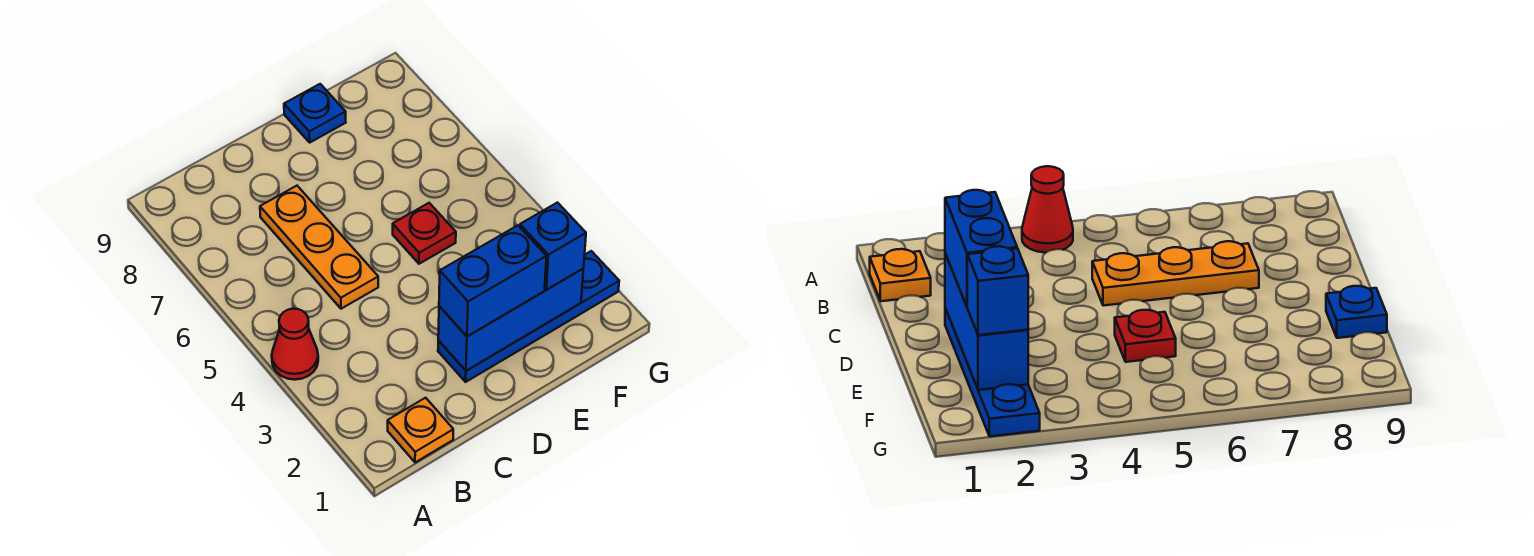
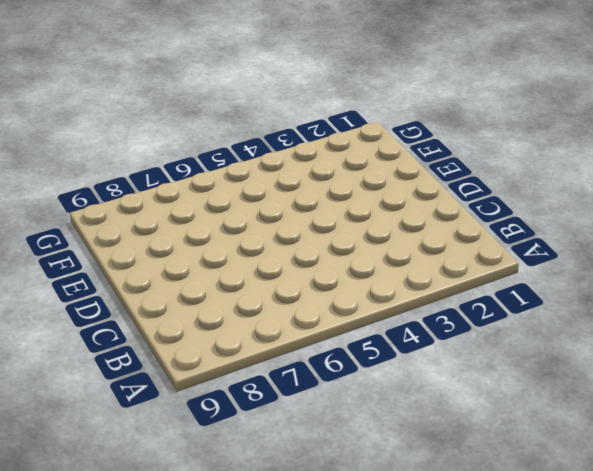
none -> red 1x1 cone [272,309,318,380]
none -> orange 1x1 plate [388,398,453,463]

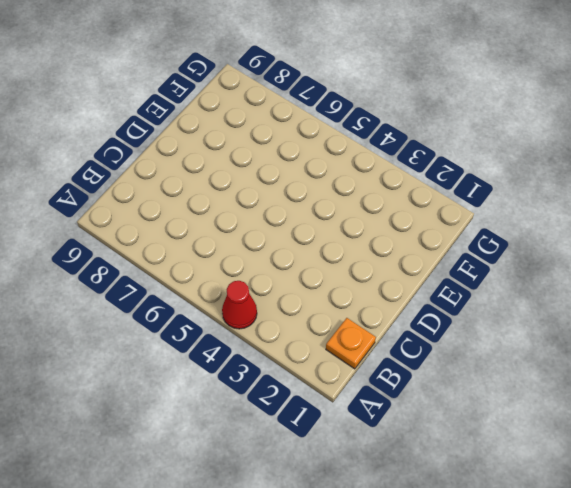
none -> orange 1x3 plate [260,186,378,309]
none -> blue 1x4 plate [438,251,619,382]

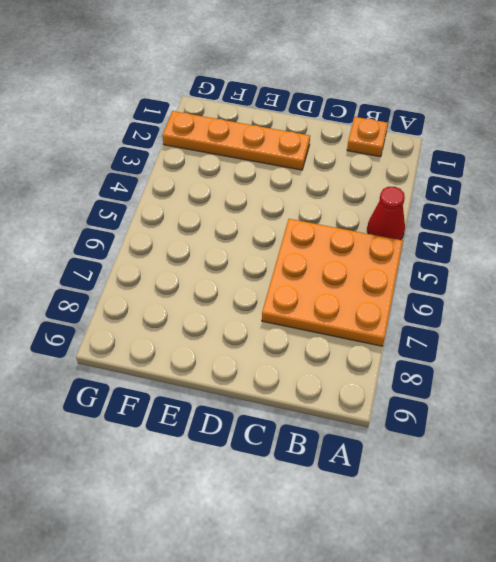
orange 3x3 plate [262,219,403,346] -> orange 1x3 plate [260,186,378,309]
orange 1x4 plate [162,111,310,170] -> blue 1x4 plate [438,251,619,382]
none -> red 1x1 plate [393,203,456,264]
none -> blue 1x1 plate [284,84,346,142]

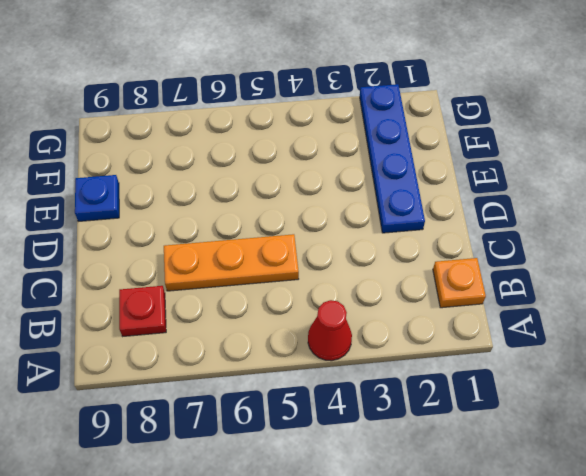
red 1x1 plate [119,286,166,336] -> red 1x1 plate moved to [393,203,456,264]
none -> blue 1x3 brick [438,269,583,371]
none -> blue 1x2 brick [439,225,547,336]

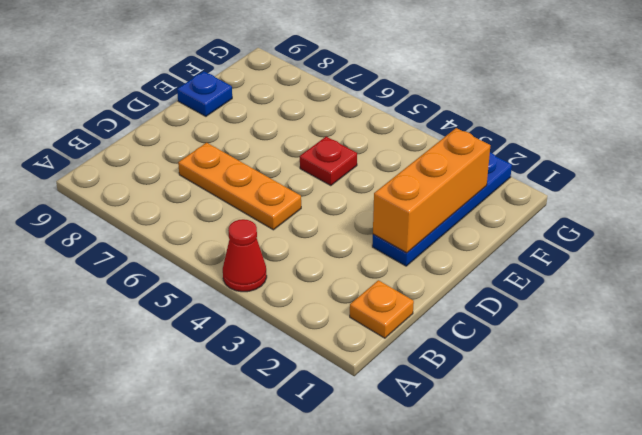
orange 1x3 brick [373,128,491,253] -> blue 1x3 brick [438,269,583,371]
none -> blue 1x2 brick [439,225,547,336]
none -> blue 1x1 brick [520,203,586,290]

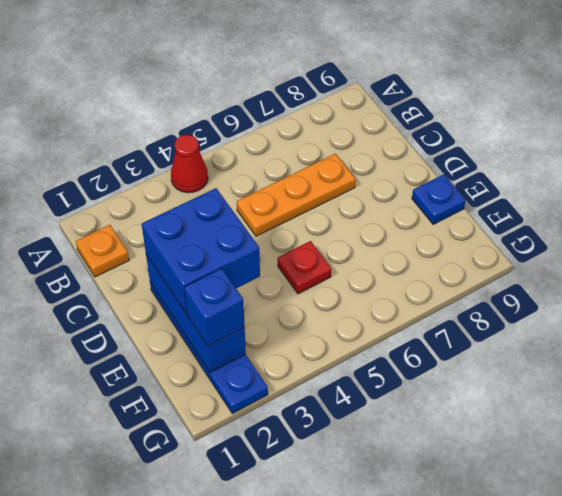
blue 2x2 brick [142,188,260,314] -> blue 1x2 brick [439,225,547,336]

